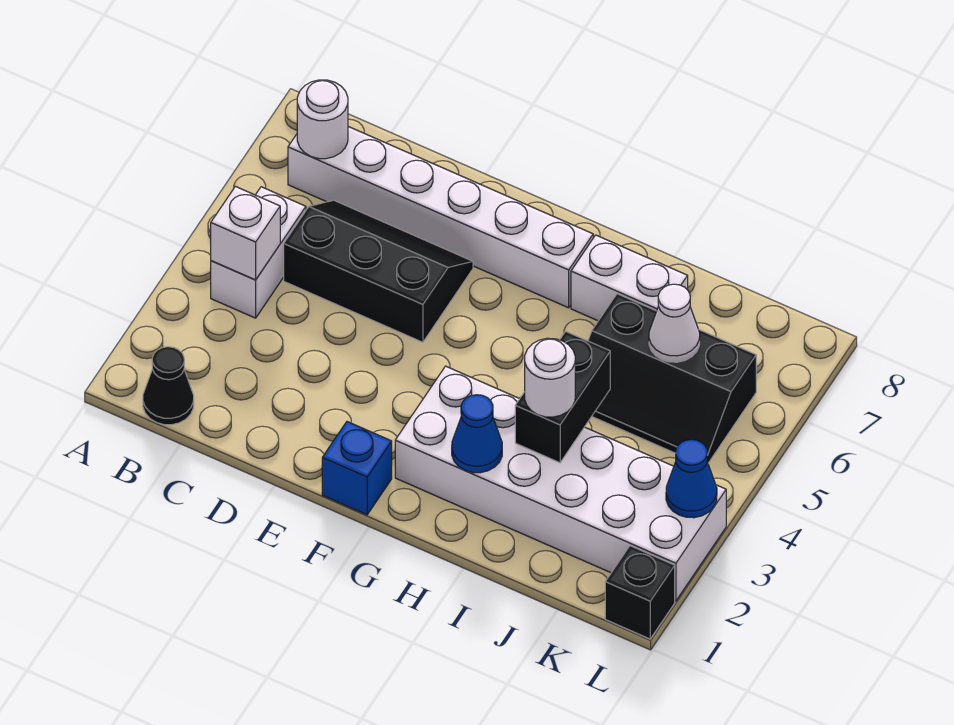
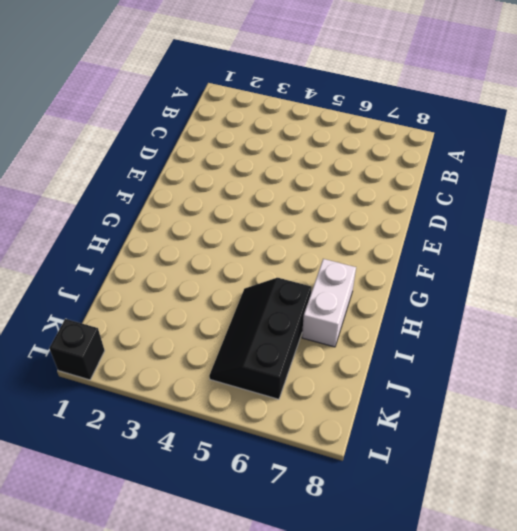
none -> black 1x1 cone [143,347,194,425]
none -> white 1x2 brick [211,187,306,318]
none -> white 1x6 brick [288,127,593,308]

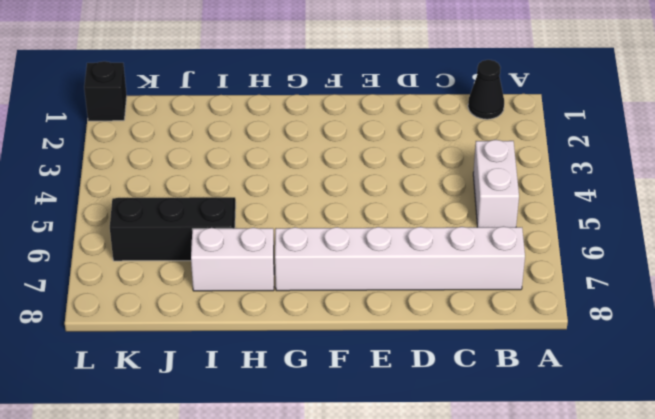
none -> black 2x3 slope [284,200,473,342]
none -> blue 1x1 brick [322,422,392,515]
none -> white 2x6 brick [395,366,726,601]

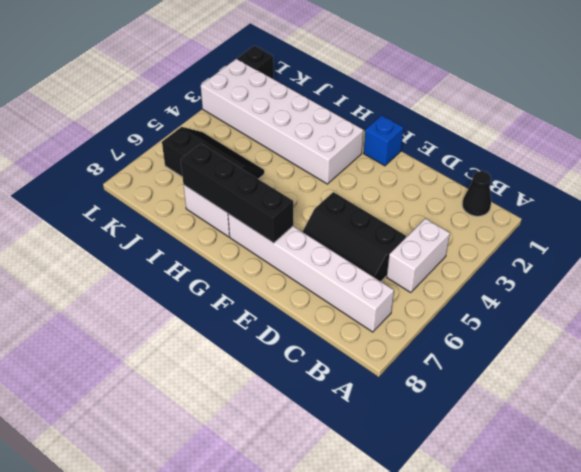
black 1x4 brick [181,144,293,243] -> none
none -> white 1x1 brick [211,186,280,280]
none -> white 1x1 round brick [297,80,348,159]
none -> blue 1x1 cone [452,395,502,473]

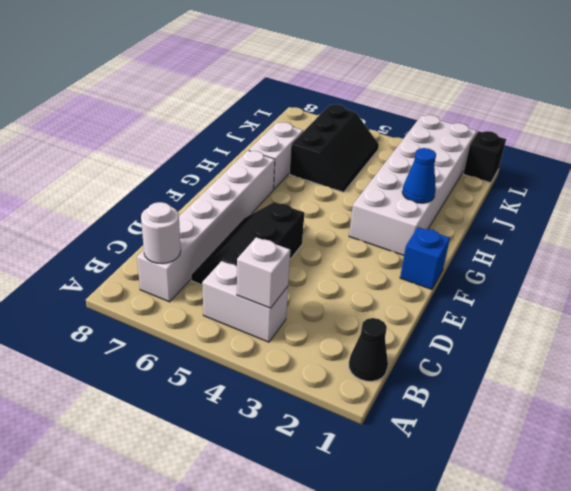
none -> black 1x2 brick [515,331,610,463]
none -> white 1x1 cone [649,284,700,362]
none -> blue 1x1 cone [666,440,717,518]

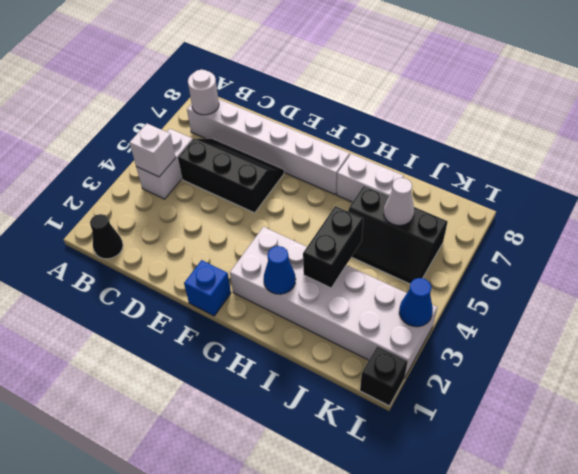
none -> white 1x1 round brick [525,338,575,417]

